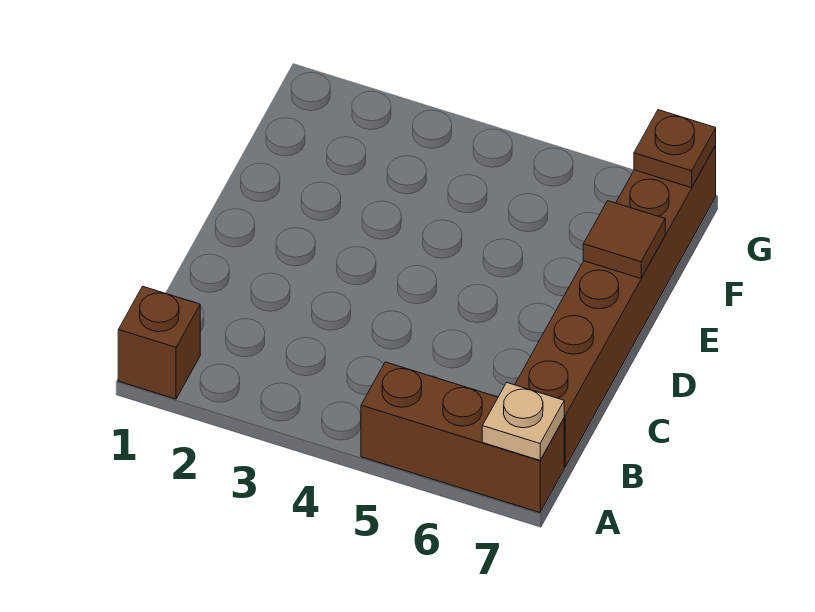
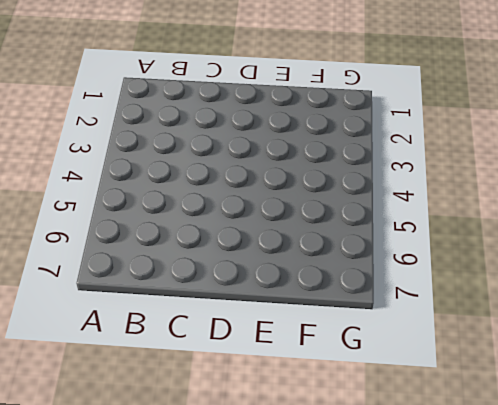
none -> brown 1x1 brick [118,286,200,399]
none -> brown 1x3 brick [361,362,564,513]

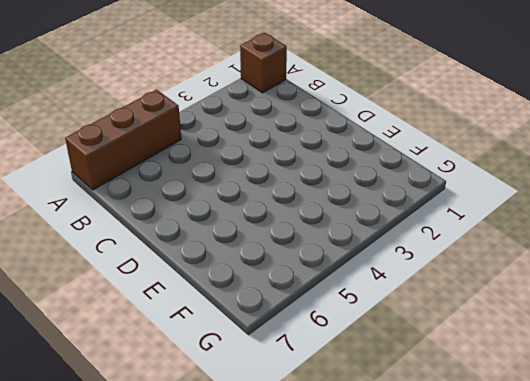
none -> brown 1x6 brick [515,146,716,467]
none -> tan 1x1 plate [482,383,564,460]

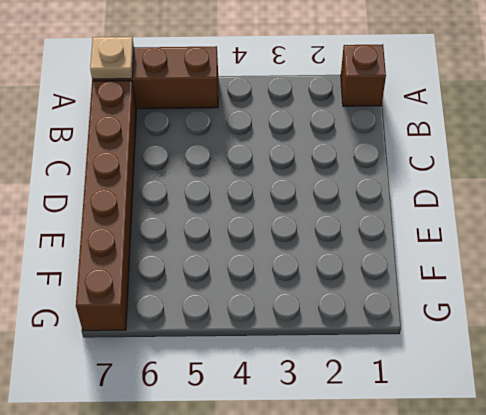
none -> brown 1x1 tile [583,201,665,278]
none -> brown 1x1 plate [634,110,716,188]

